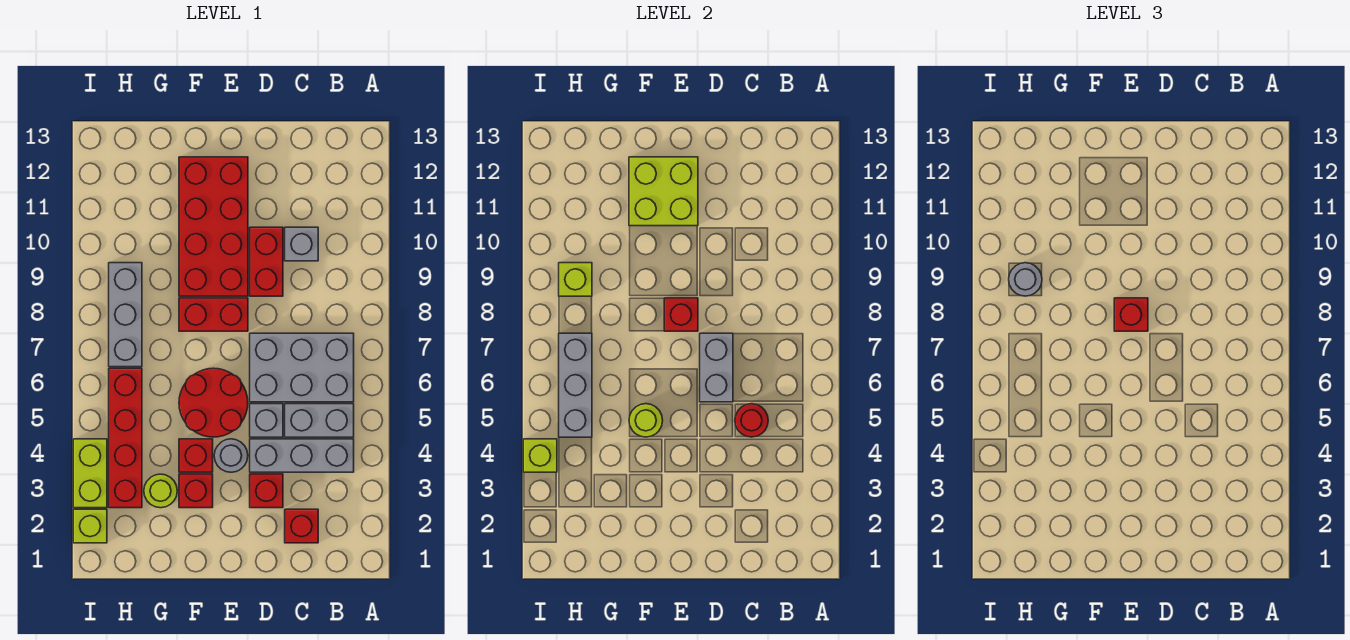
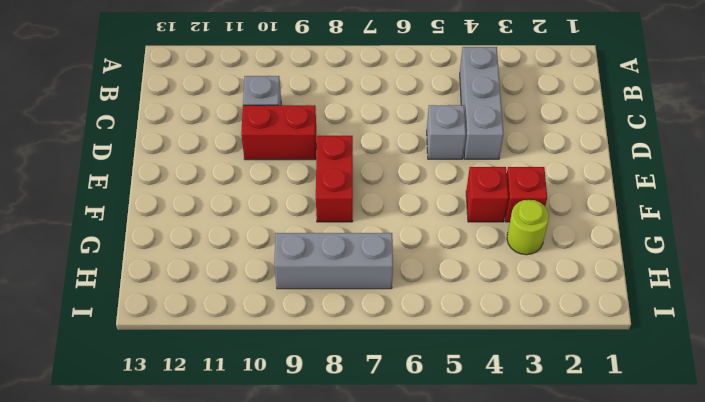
none -> grey 1x2 brick [285,404,354,437]
none -> grey 2x3 brick [250,333,354,402]
none -> red 1x1 brick [285,509,318,543]

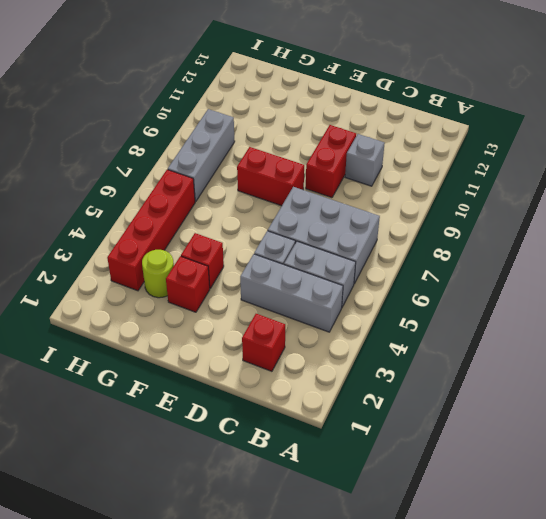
none -> red 1x1 brick [250,474,283,508]
none -> grey 1x1 round brick [214,439,248,472]
none -> red 2x2 round brick [179,368,248,437]

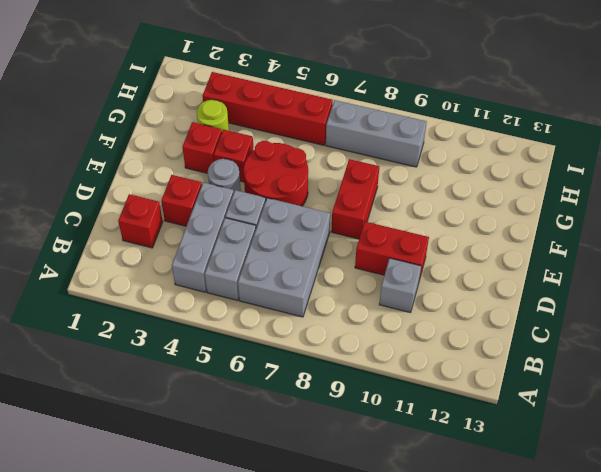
none -> red 2x4 brick [179,157,248,296]
none -> lime 1x1 brick [73,509,107,543]
none -> lime 1x2 brick [73,439,107,508]

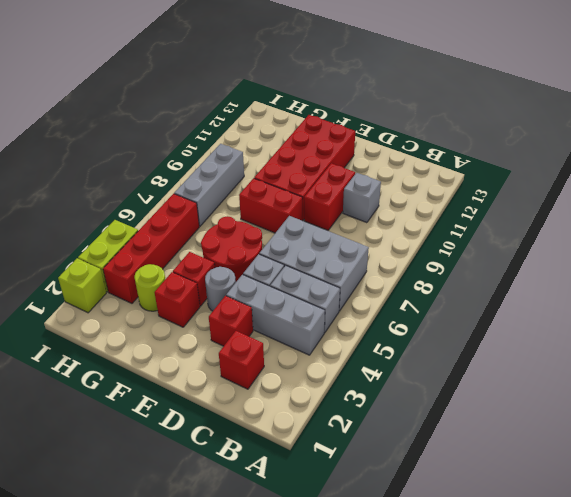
none -> red 1x1 round brick [735,404,768,437]
none -> grey 1x2 brick [700,333,733,402]
none -> red 1x1 brick [664,298,698,331]

